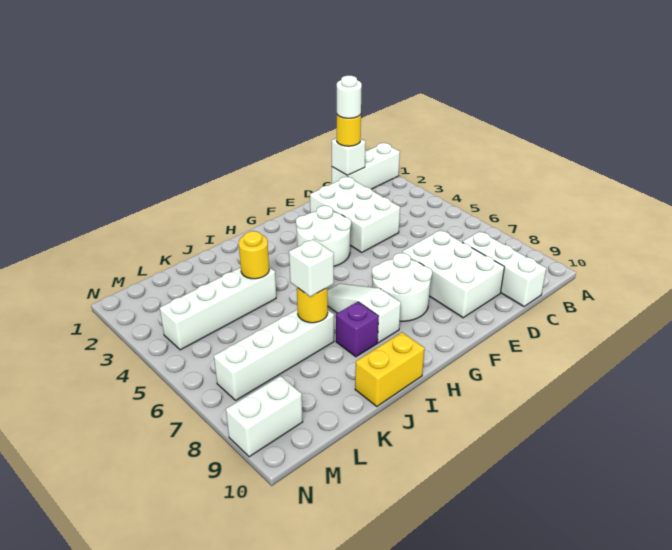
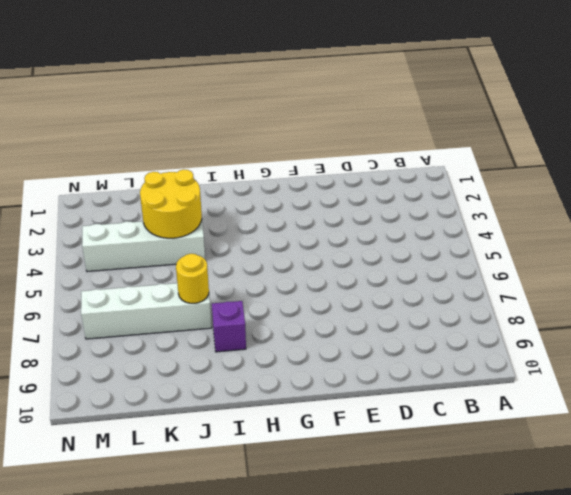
yellow 2x2 round brick [140,169,202,238] -> yellow 1x1 round brick [239,231,269,279]
none -> white 1x3 brick [332,143,400,189]
none -> white 1x3 brick [463,231,546,306]
none -> white 2x3 brick [310,177,400,252]

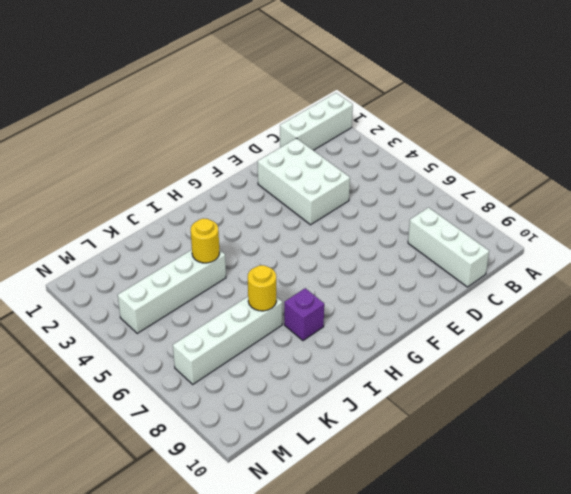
none -> white 2x3 brick [402,230,504,318]
none -> white 2x2 round brick [296,206,351,266]
none -> white 2x2 round brick [372,253,432,321]

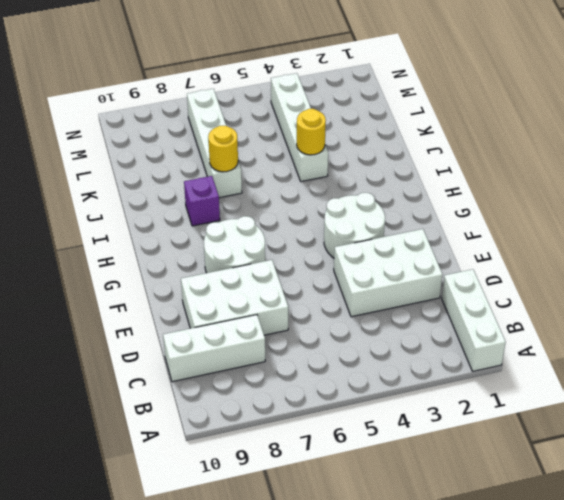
none -> white 1x3 slope [327,284,401,343]
none -> yellow 1x2 brick [355,332,425,407]
none -> white 1x2 brick [226,376,303,457]

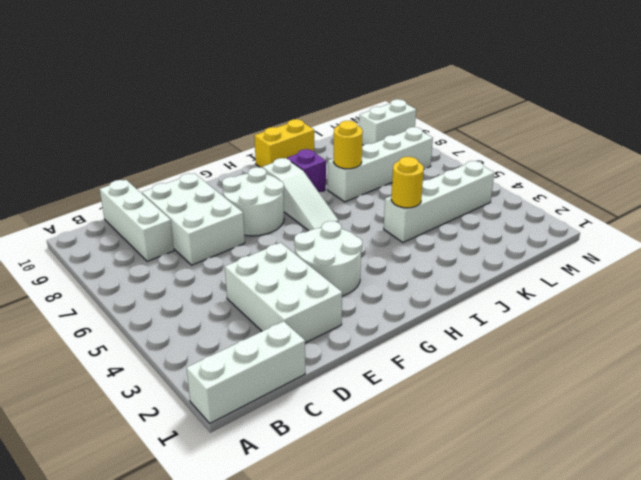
none -> white 1x1 brick [332,138,366,175]
none -> yellow 1x1 round brick [337,114,361,146]
none -> white 1x1 brick [289,239,334,297]

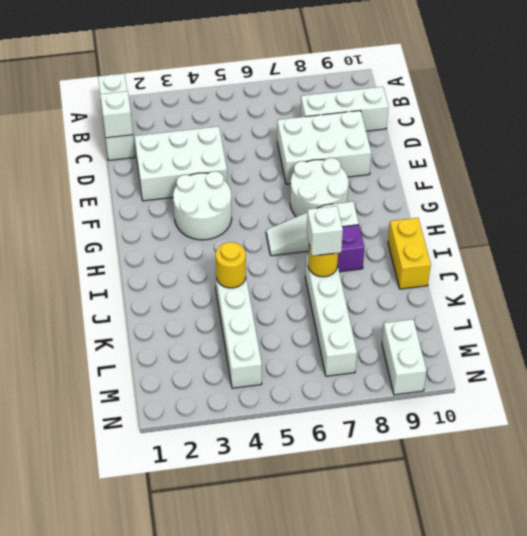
none -> yellow 1x1 round brick [337,114,361,146]
none -> white 1x1 round brick [337,76,362,118]

